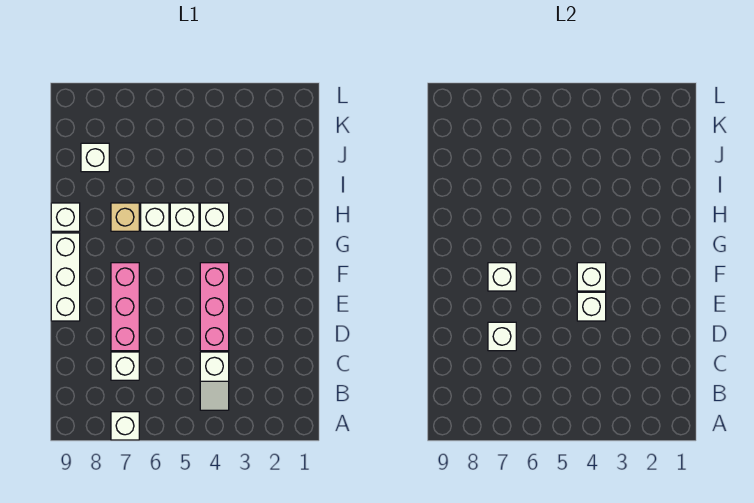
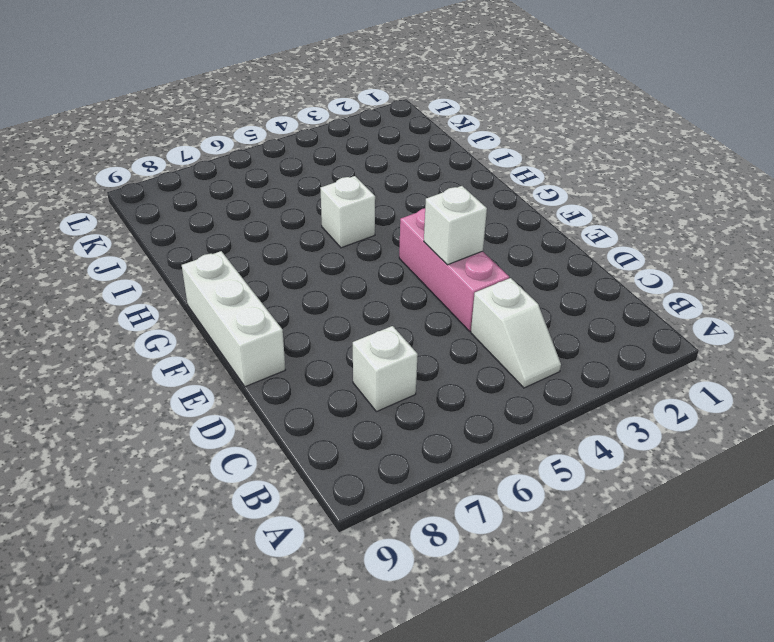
none -> white 1x1 brick [111,412,139,440]
none -> pink 1x3 brick [111,263,139,351]
none -> white 1x1 brick [200,203,229,231]

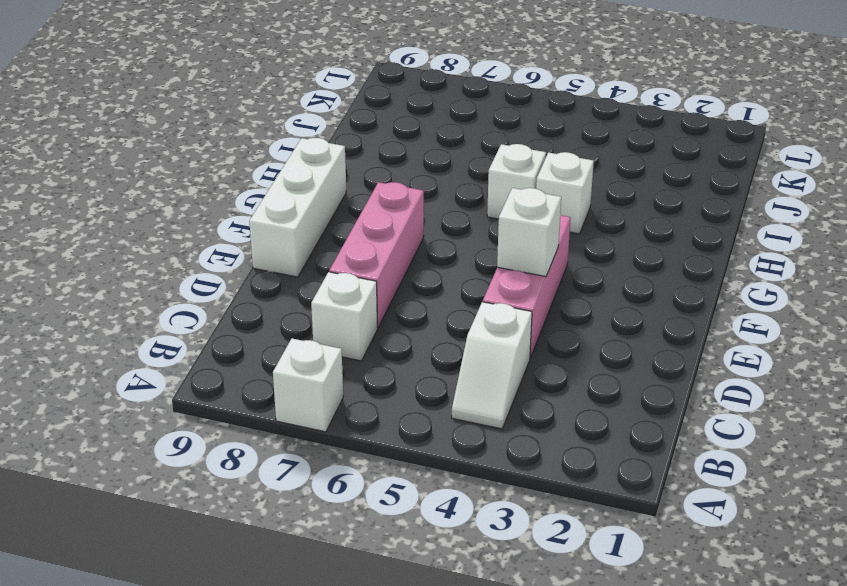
none -> white 1x1 brick [141,203,169,231]
none -> tan 1x1 brick [111,203,139,231]
none -> white 1x1 brick [51,203,80,231]

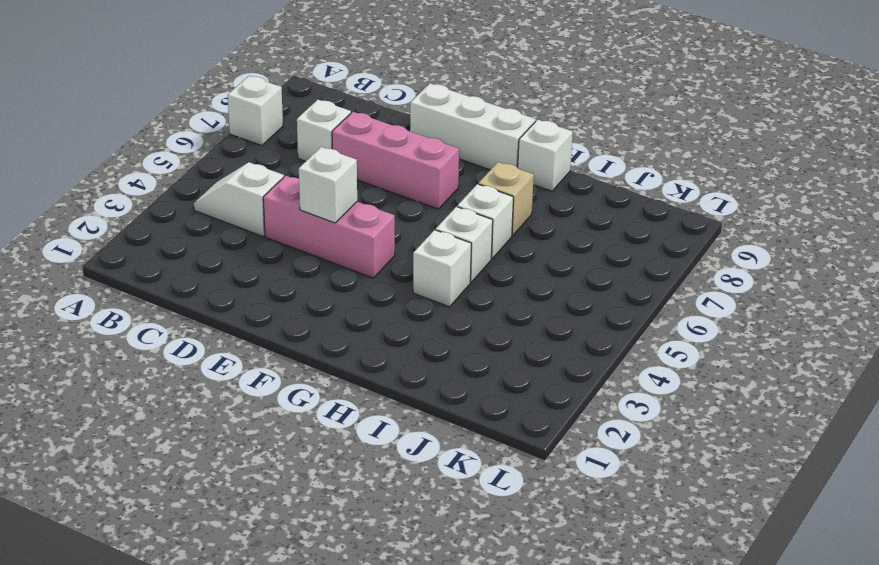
none -> white 1x1 brick [81,143,109,172]
none -> white 1x1 brick [488,322,516,351]
none -> white 1x1 brick [577,263,606,291]

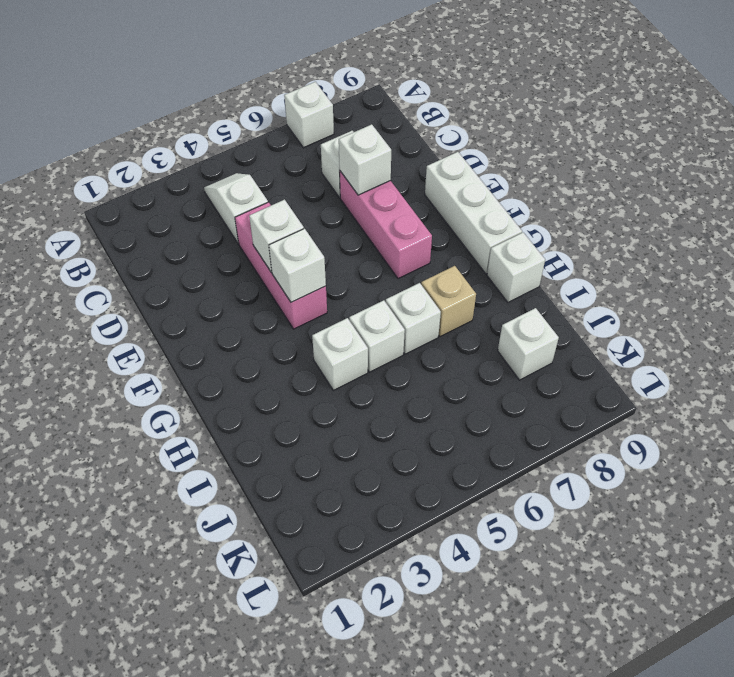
none -> white 1x1 brick [488,263,516,291]

